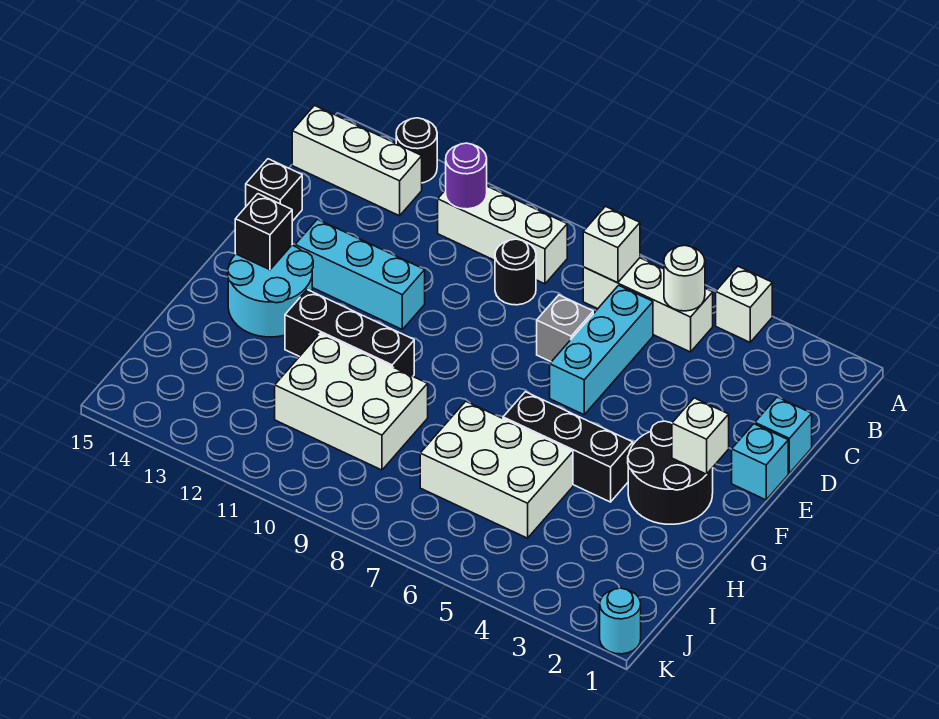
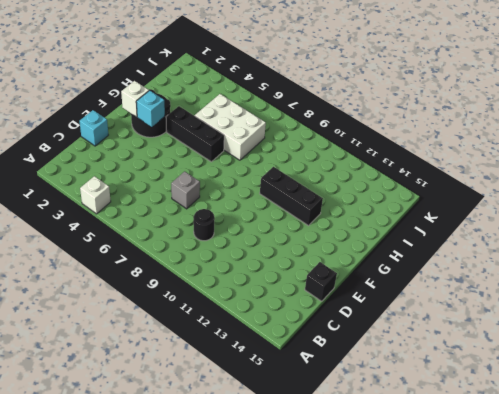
cyan 1x1 brick [136,91,165,127] -> cyan 1x1 brick moved to [732,424,788,500]
none -> black 1x1 round brick [396,118,437,183]
none -> white 1x3 brick [583,258,713,352]
none -> white 1x3 brick [438,186,567,284]

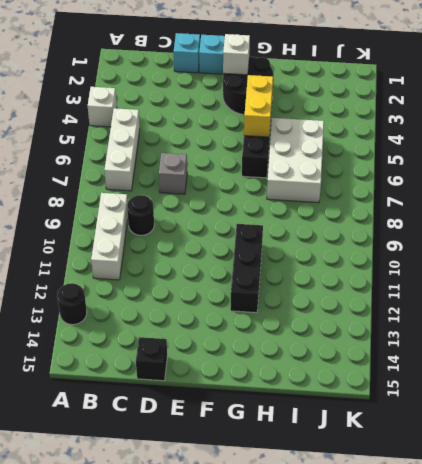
yellow 1x2 brick [244,75,273,137] -> none
none -> white 1x3 brick [292,106,422,216]
none -> cyan 1x3 brick [550,285,653,415]
none -> cyan 1x3 brick [295,219,425,329]

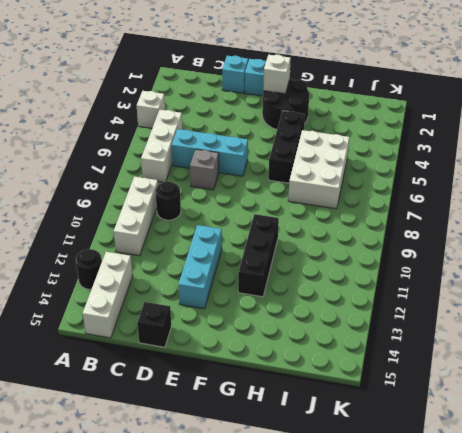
none -> cyan 2x2 round brick [228,245,313,337]
none -> white 2x3 brick [275,333,428,470]
none -> cyan 1x1 round brick [600,588,641,654]

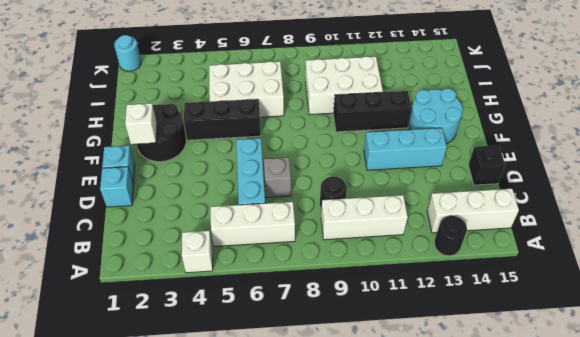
none -> white 1x1 round brick [664,245,705,311]
none -> white 1x1 brick [583,206,640,283]
none -> purple 1x1 round brick [446,143,487,209]

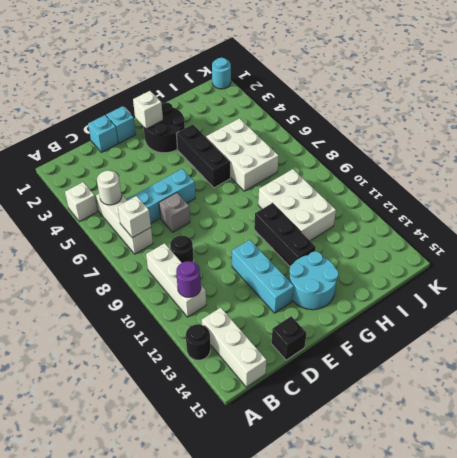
none -> black 1x1 brick [235,194,292,270]

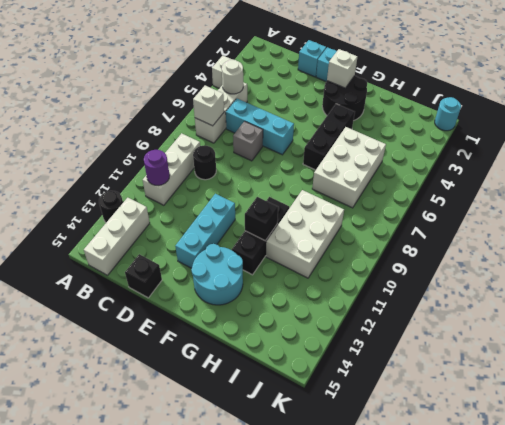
black 1x1 brick [245,197,278,241] -> black 1x1 brick moved to [235,194,292,270]

